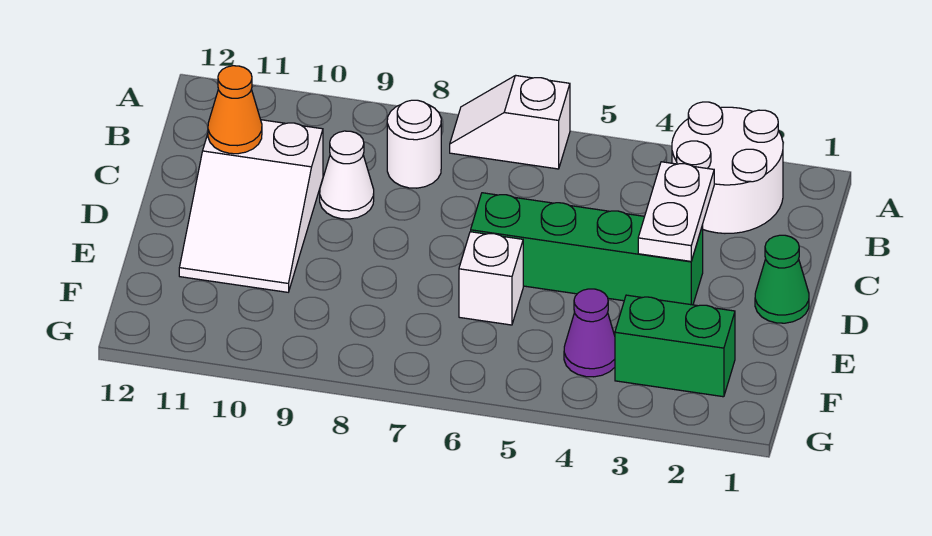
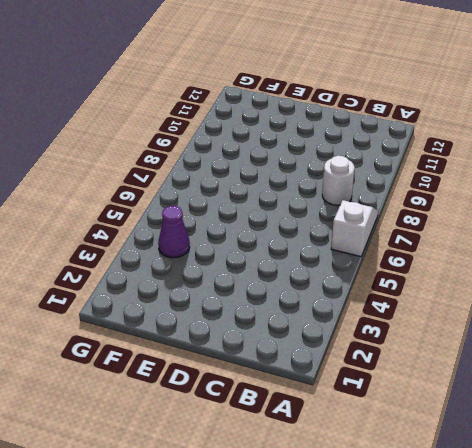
none -> white 2x2 round brick [672,102,783,233]
none -> white 1x1 cone [320,131,374,219]
none -> white 2x3 slope [179,120,323,292]

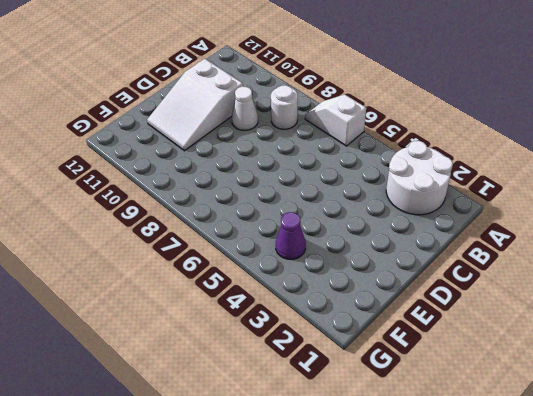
none -> green 1x1 cone [755,235,809,323]
none -> green 1x4 brick [471,193,703,305]
none -> white 1x1 brick [459,232,523,325]

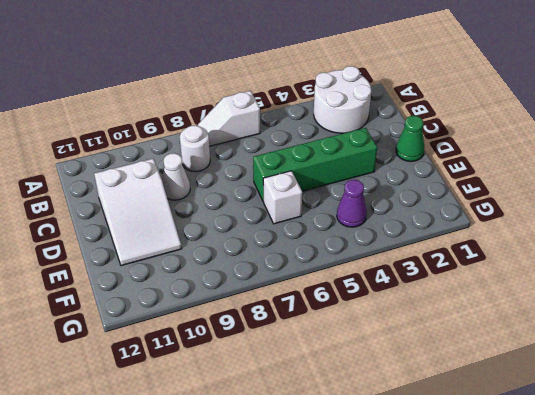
none -> green 1x2 brick [615,295,735,397]
none -> white 1x2 plate [638,162,714,261]
none -> orange 1x1 cone [208,66,262,154]

